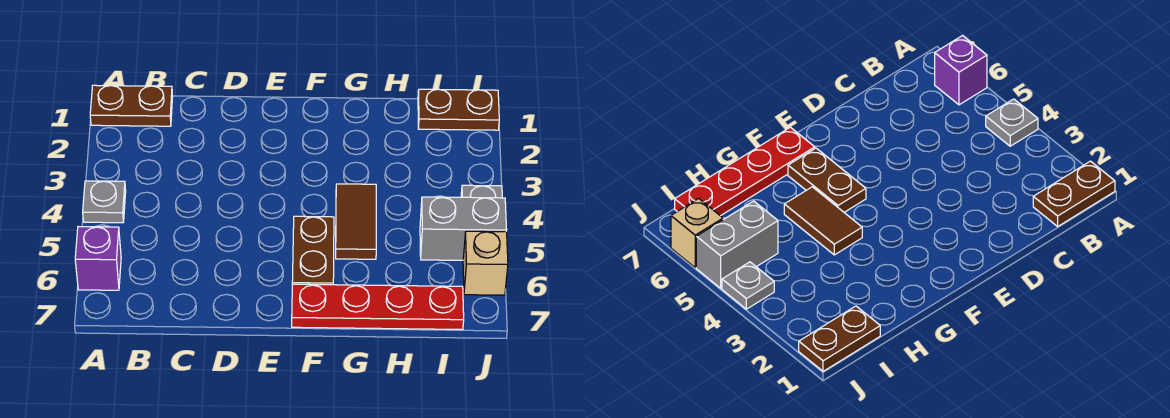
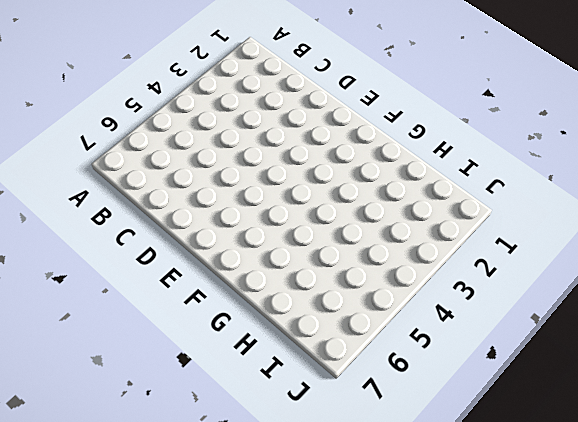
none -> brown 1x2 plate [90,85,173,126]
none -> grey 1x1 plate [83,181,126,223]

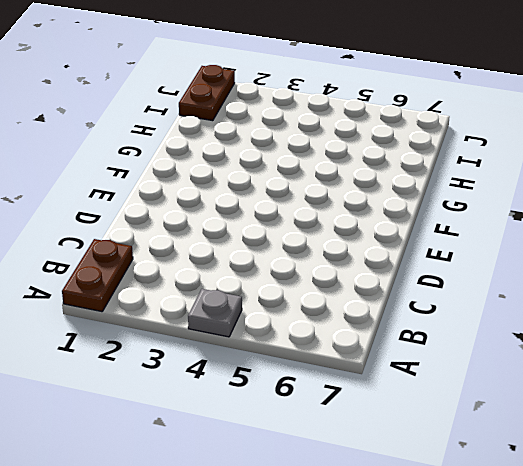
none -> purple 1x1 brick [75,227,121,290]
none -> brown 1x2 plate [292,216,334,285]

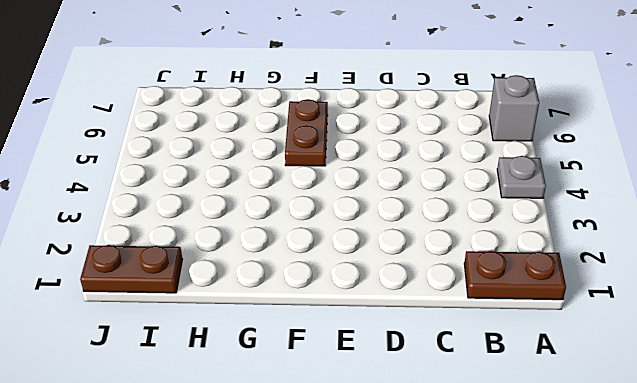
grey 1x1 brick [489,75,539,141] -> purple 1x1 brick [75,227,121,290]
none -> red 1x4 plate [292,284,464,330]
none -> brown 1x2 tile [336,184,376,259]

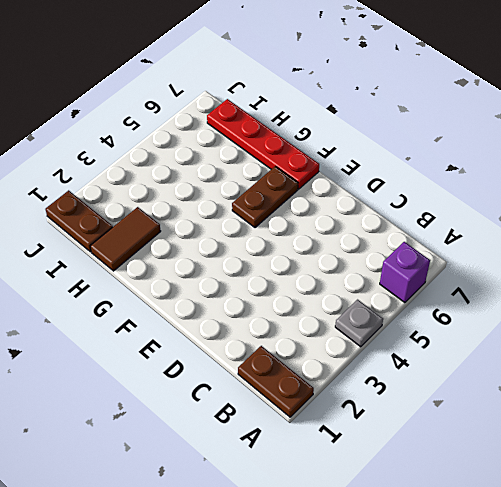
brown 1x2 tile [90,207,161,271] -> brown 1x2 tile moved to [336,184,376,259]
none -> grey 1x2 brick [420,197,507,260]
none -> grey 1x1 plate [461,185,502,198]

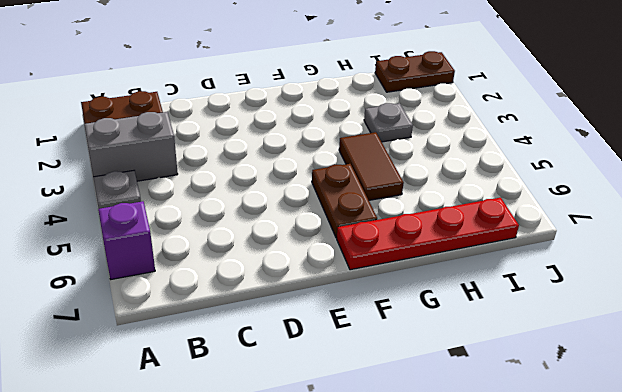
grey 1x2 brick [84,112,178,181] -> grey 1x2 brick moved to [420,197,507,260]
grey 1x1 plate [364,103,413,142] -> grey 1x1 plate moved to [461,185,502,198]
none -> tan 1x1 brick [463,231,508,295]

